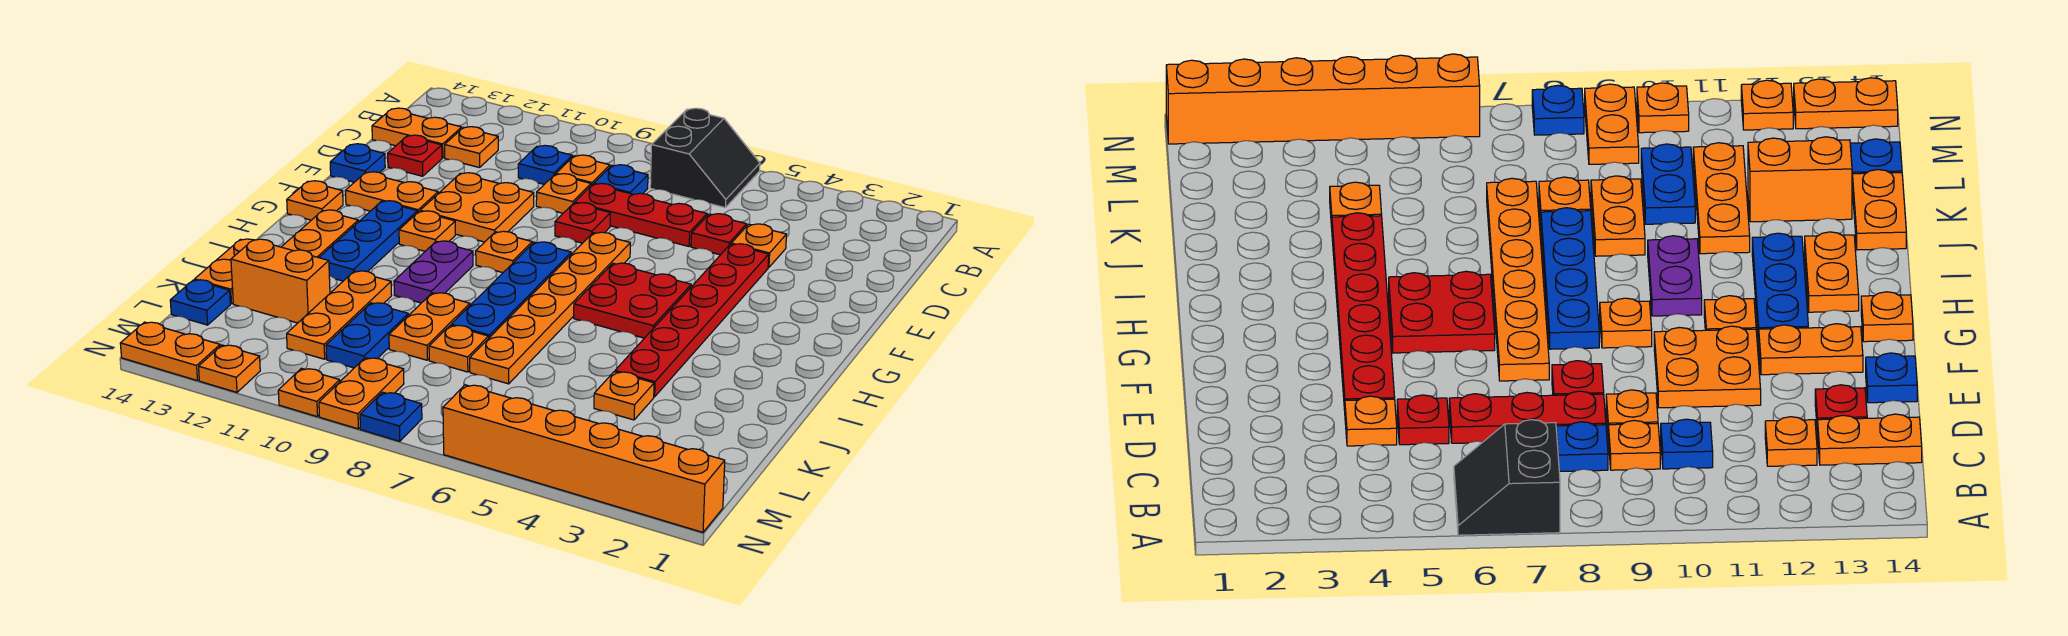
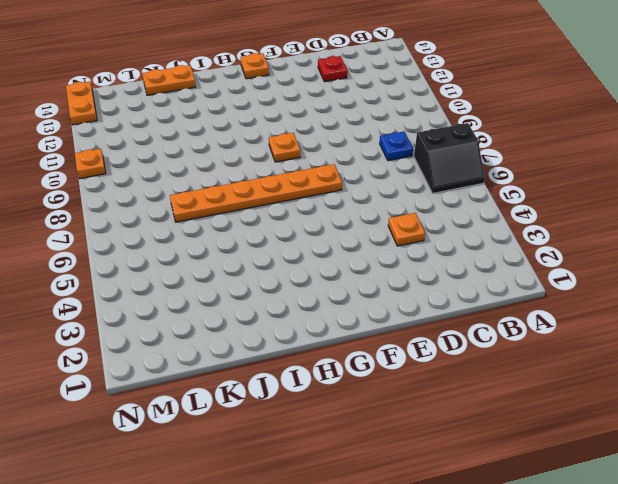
none -> orange 1x1 plate [556,155,610,185]
none -> blue 1x1 plate [518,146,572,184]
none -> orange 1x1 plate [445,127,498,168]
none -> orange 1x2 plate [372,108,462,158]

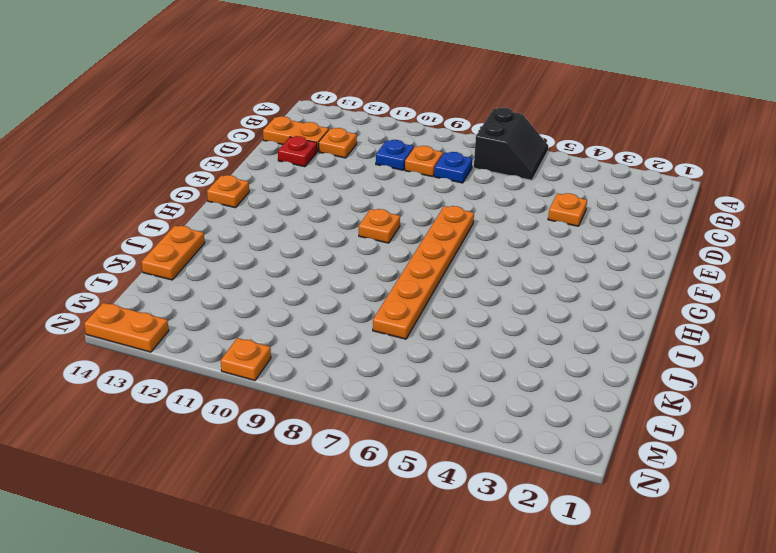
none -> red 1x1 plate [691,214,747,255]
none -> red 1x3 plate [575,183,707,246]
none -> orange 1x1 plate [536,174,591,213]
none -> red 1x6 plate [615,244,769,397]

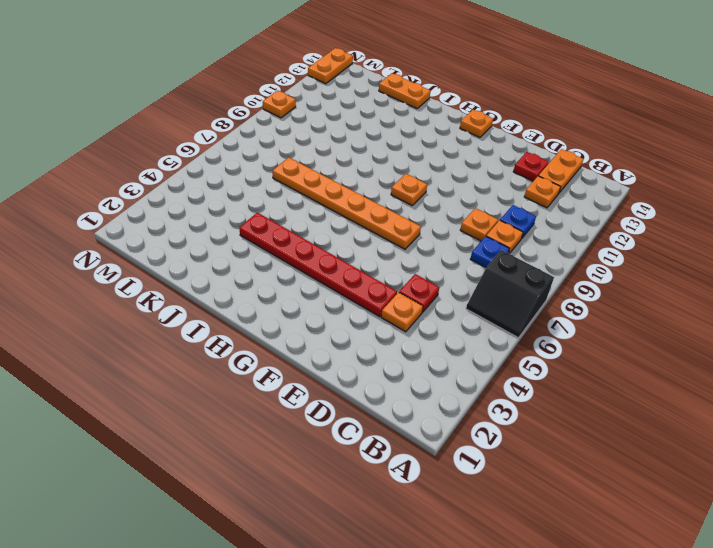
none -> red 1x3 plate [575,183,707,246]
none -> red 1x1 plate [555,203,610,243]
none -> orange 2x2 plate [420,173,534,242]
none -> blue 1x1 plate [330,144,385,182]

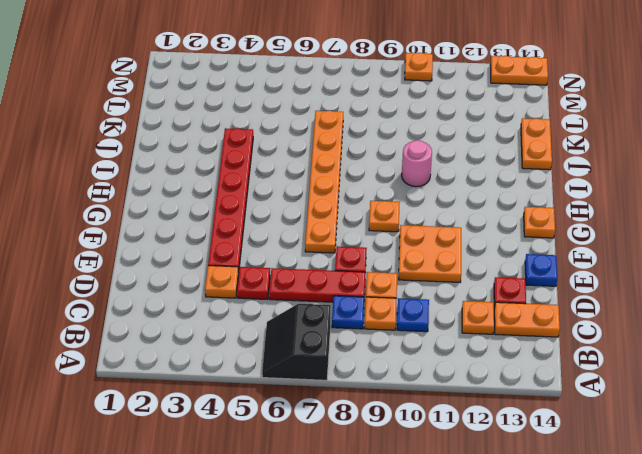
pink 1x1 round brick [402,140,432,187] -> purple 1x2 plate [394,241,473,303]
none -> orange 1x2 plate [345,172,438,213]
none -> red 2x2 plate [574,263,691,338]
none -> blue 1x4 plate [451,242,571,338]
none -> orange 1x1 plate [399,211,455,251]

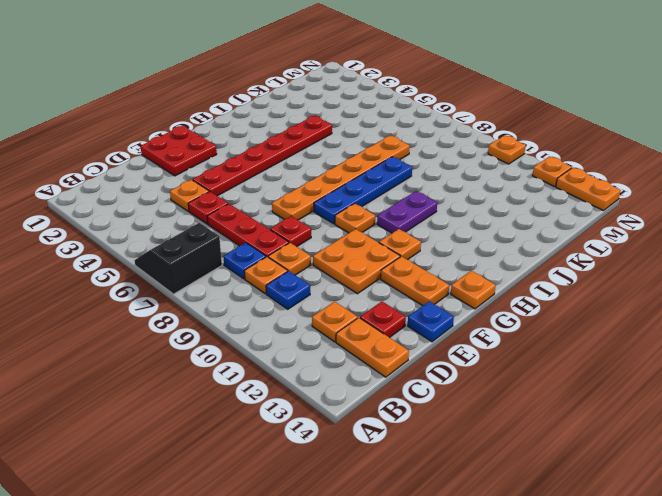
red 2x2 plate [141,126,217,176] -> red 2x2 plate moved to [574,263,691,338]
none -> blue 1x3 plate [319,201,417,281]
none -> orange 1x2 plate [282,210,358,258]
none -> orange 1x2 plate [389,293,470,360]
none -> orange 1x3 plate [287,271,392,359]

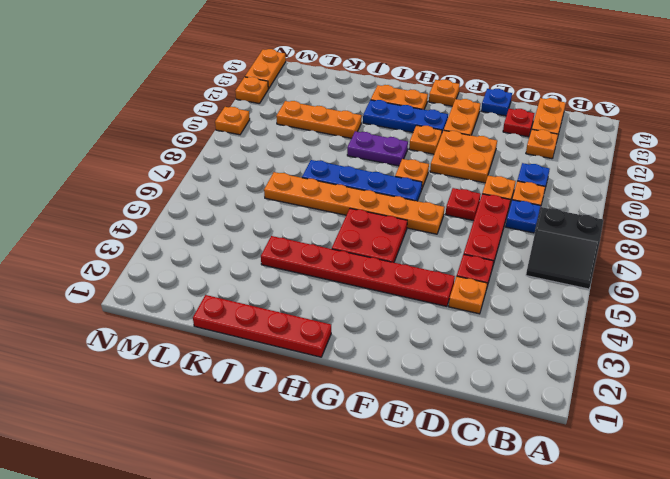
red 1x4 plate [193,295,331,357] -> none
none -> orange 1x2 plate [389,293,470,360]
none -> orange 1x2 plate [195,239,252,304]
none -> orange 1x1 plate [594,372,654,420]
none -> orange 1x1 plate [429,325,489,372]

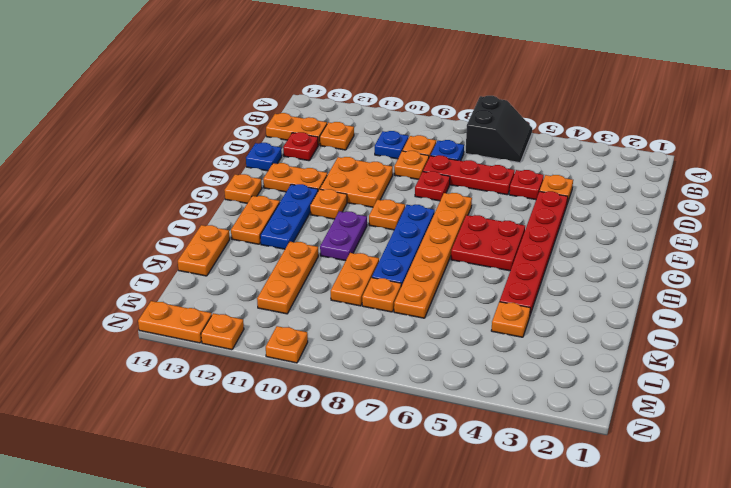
none -> blue 1x2 plate [326,303,408,368]
none -> orange 1x2 brick [231,239,330,323]
none -> blue 1x1 plate [170,280,230,325]
none -> orange 1x2 plate [319,358,404,429]

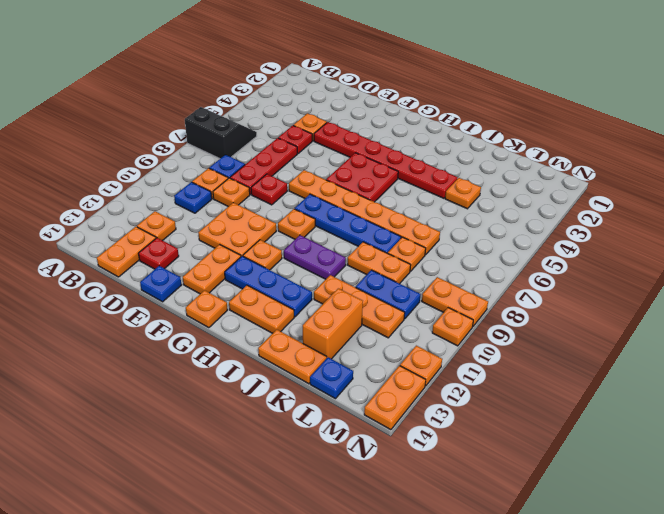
none -> orange 1x6 brick [443,385,725,532]
none -> blue 1x1 plate [360,392,422,441]

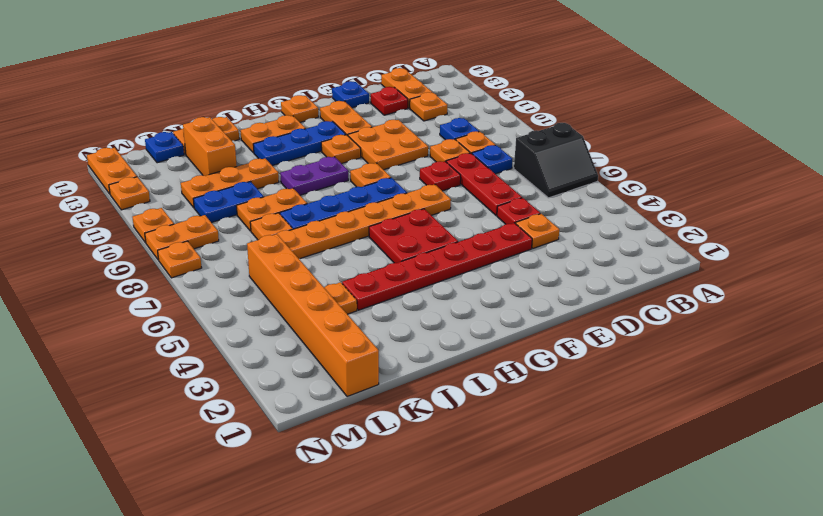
orange 1x6 brick [247,234,379,397] -> orange 1x6 brick moved to [443,385,725,532]
orange 1x1 plate [158,241,202,278] -> blue 1x1 plate [360,392,422,441]

